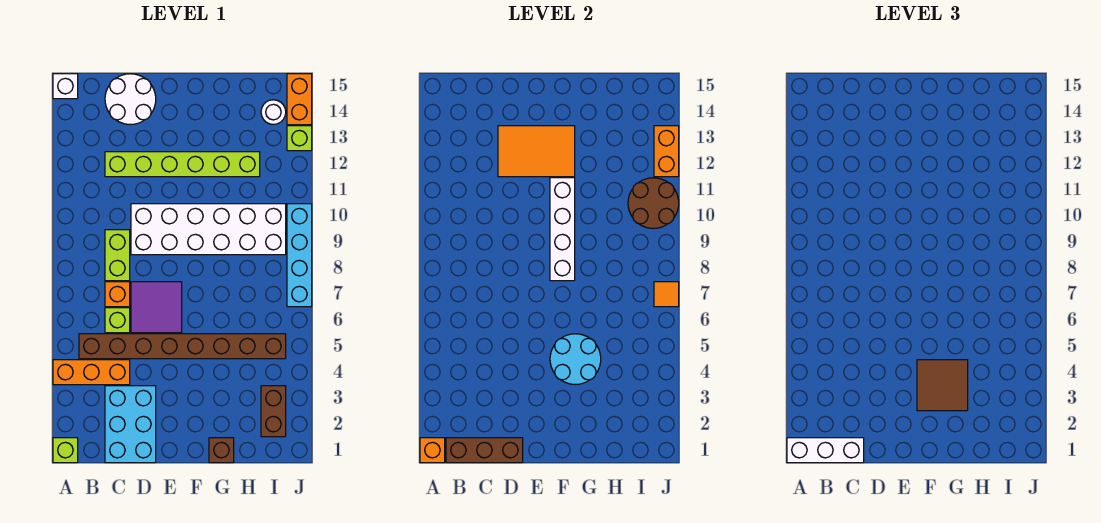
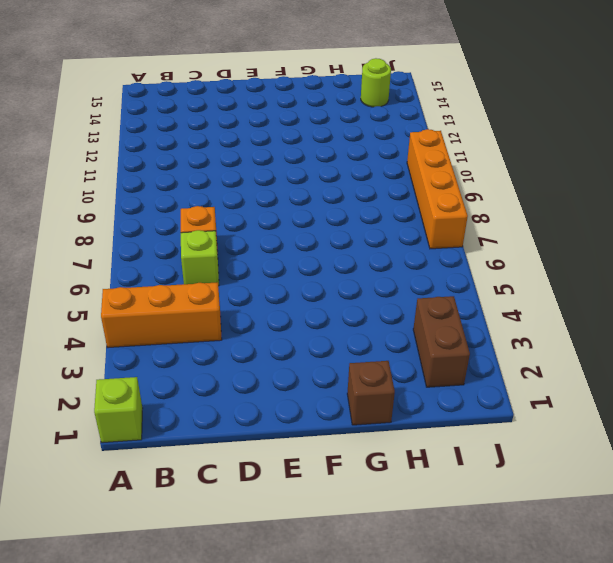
lime 1x1 round brick [361,58,391,107] -> white 1x1 round brick [261,100,286,125]
orange 1x4 brick [407,129,468,249] -> cyan 1x4 brick [287,204,312,307]
none -> white 1x1 brick [53,74,78,99]
none -> brown 1x8 brick [79,334,286,359]
none -> cyan 2x3 brick [105,386,156,463]

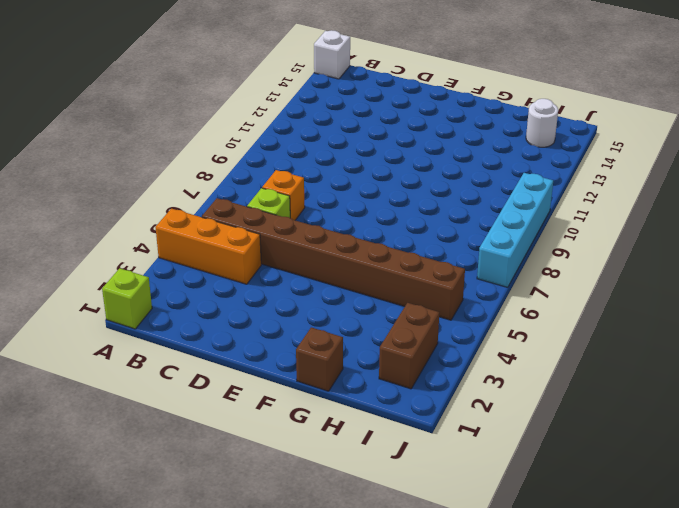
none -> cyan 2x3 brick [105,386,156,463]
none -> lime 1x2 brick [105,230,130,281]
none -> lime 1x6 brick [105,152,260,177]

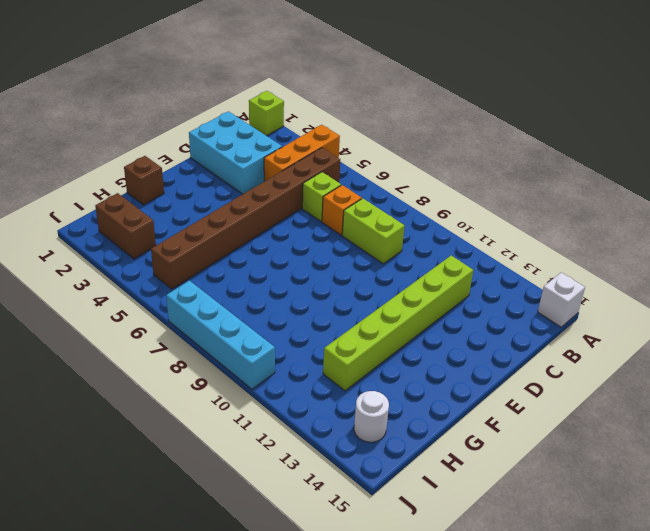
none -> white 2x2 round brick [105,74,156,125]
none -> purple 2x2 tile [131,282,182,333]
none -> white 2x6 brick [131,204,286,255]

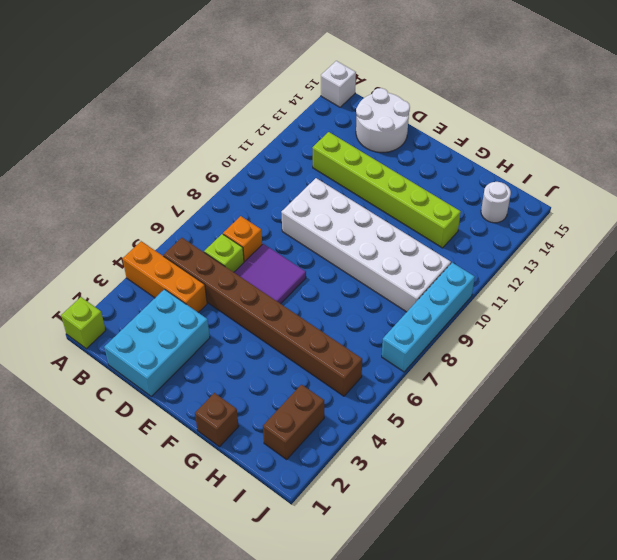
none -> lime 1x2 brick [105,230,130,281]
none -> lime 1x1 brick [287,126,312,151]
none -> orange 1x2 brick [287,74,312,125]

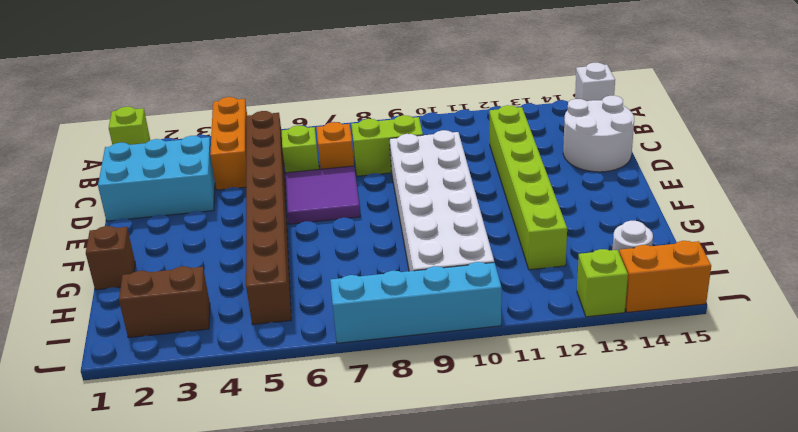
none -> orange 1x1 brick [420,438,445,463]
none -> brown 1x3 brick [446,438,523,463]
none -> orange 2x3 tile [498,126,575,177]

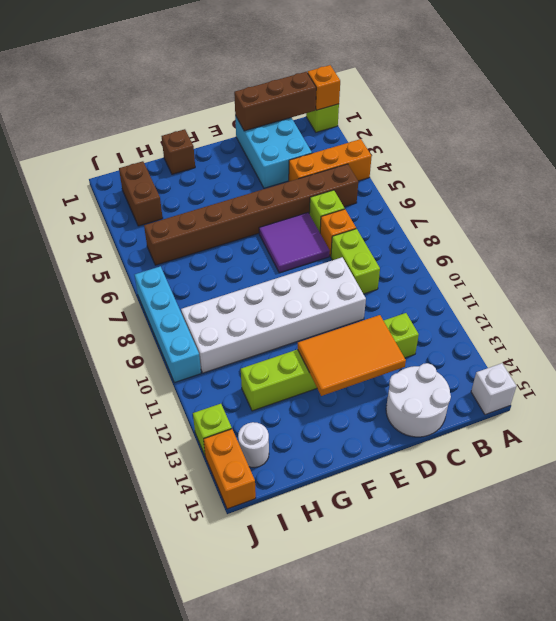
none -> cyan 2x2 round brick [550,334,601,385]
none -> white 1x4 brick [550,178,575,281]
none -> brown 2x2 round brick [628,178,679,229]

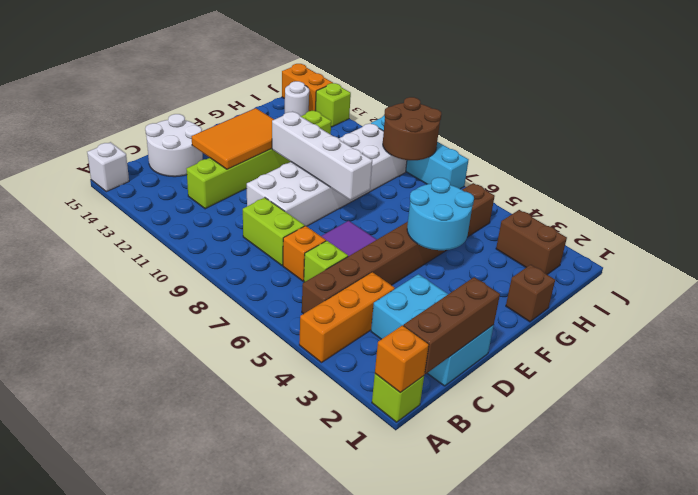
brown 2x2 round brick [383,97,441,160] -> brown 2x2 round brick moved to [628,178,679,229]
none -> orange 1x1 tile [654,282,679,307]
none -> orange 1x2 brick [654,126,679,177]
none -> white 1x3 brick [787,438,864,463]

